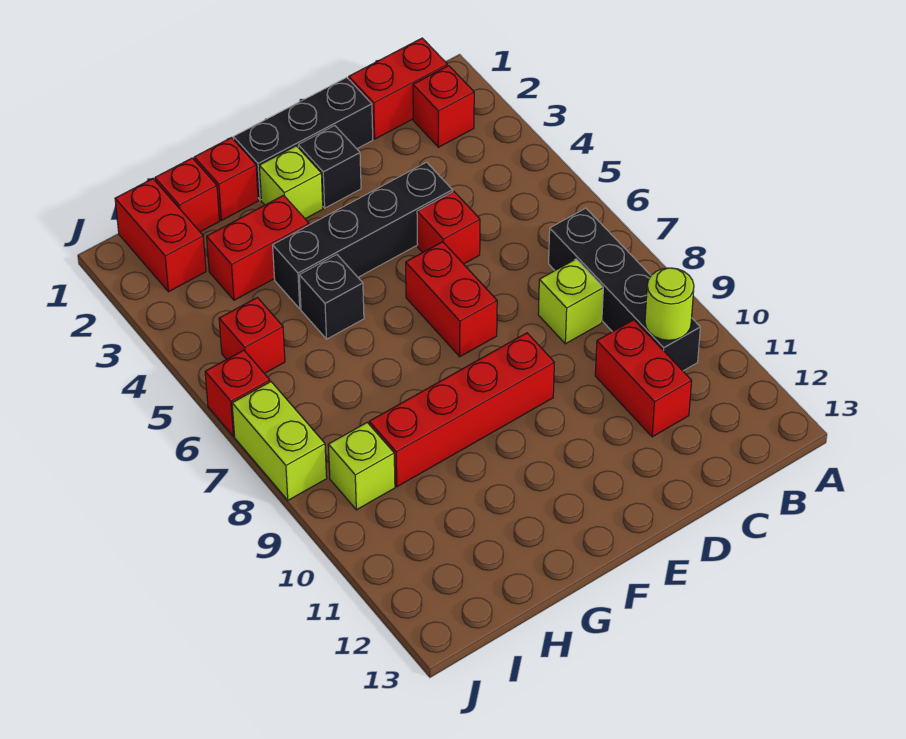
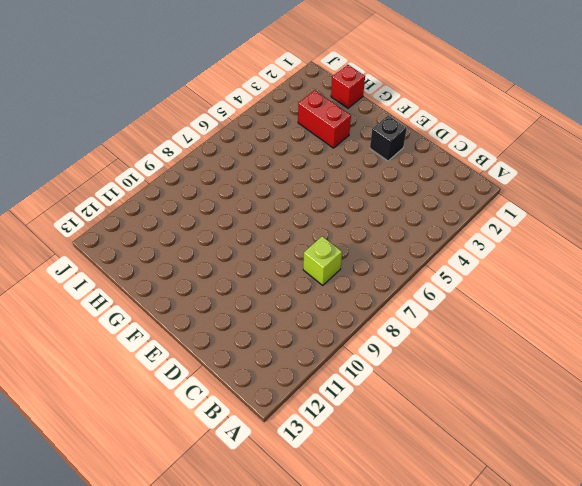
none -> red 1x2 brick [349,38,447,139]
none -> red 1x1 brick [413,66,474,147]
none -> black 1x4 brick [549,208,700,371]

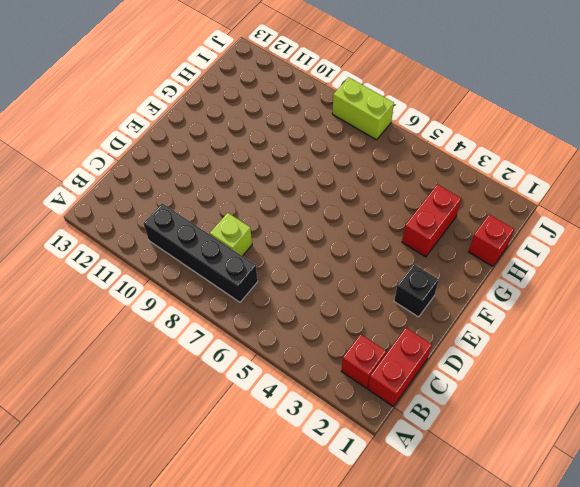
none -> red 1x2 brick [595,320,692,437]
none -> black 1x3 brick [233,77,373,200]
none -> black 1x4 brick [273,162,453,309]

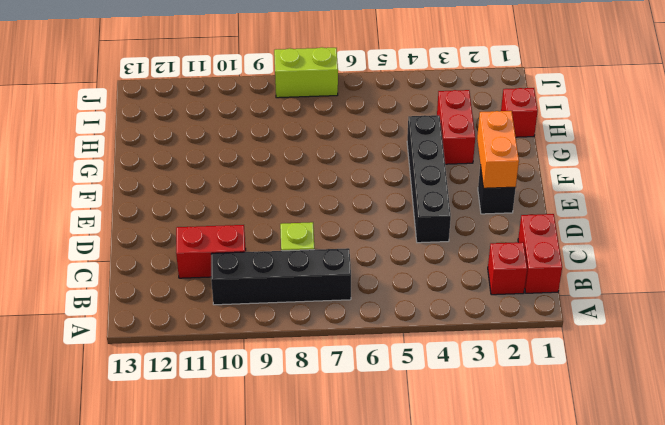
orange 1x2 brick [477,111,519,188] -> none
none -> black 1x3 brick [233,77,373,200]
none -> red 1x1 brick [417,191,480,264]
none -> red 1x2 brick [406,242,497,357]

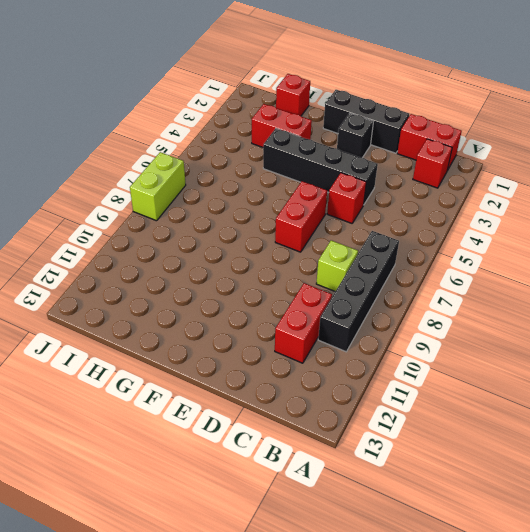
none -> red 1x4 brick [369,333,554,487]
none -> lime 1x1 brick [259,146,323,219]
none -> red 1x1 brick [194,138,258,220]

